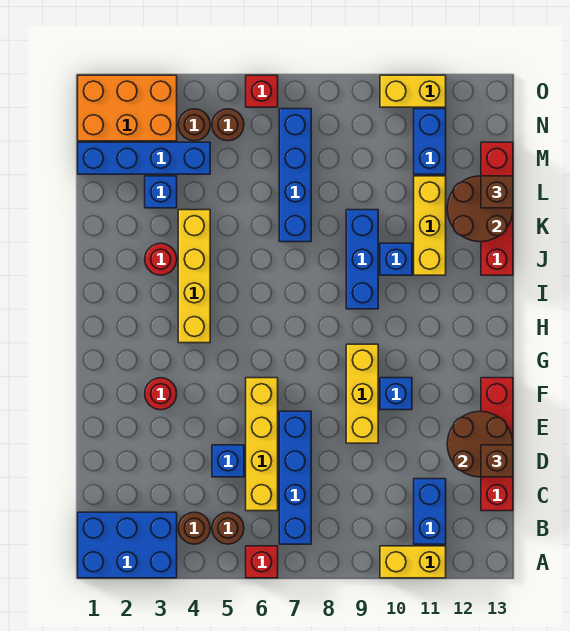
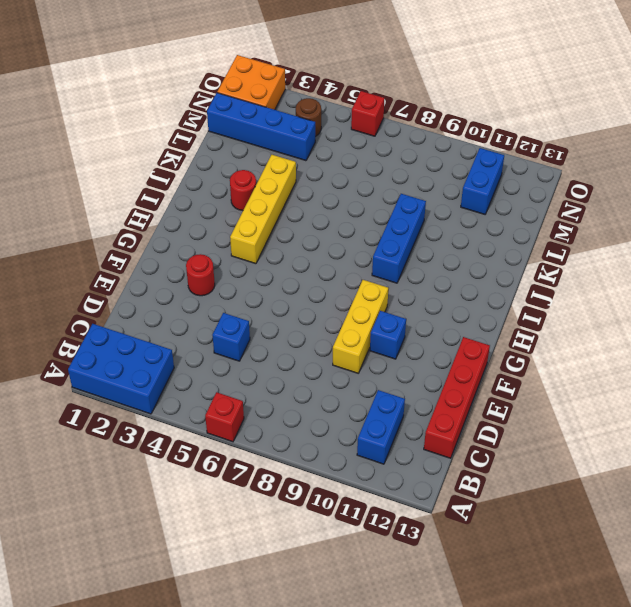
orange 2x2 brick [217,55,285,110] -> orange 2x3 brick [78,75,177,141]
none -> yellow 1x2 brick [380,546,446,578]
none -> brown 1x1 round brick [178,512,210,544]
none -> brown 1x1 round brick [212,512,244,544]
none -> blue 1x4 brick [279,411,311,544]

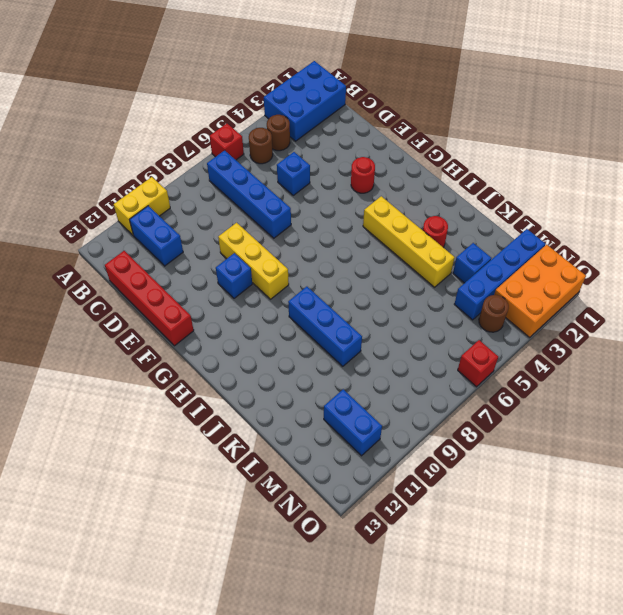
none -> yellow 1x4 brick [246,378,278,511]
none -> blue 1x1 brick [380,243,412,275]
none -> yellow 1x3 brick [414,176,446,275]
none -> red 1x4 brick [481,142,513,275]

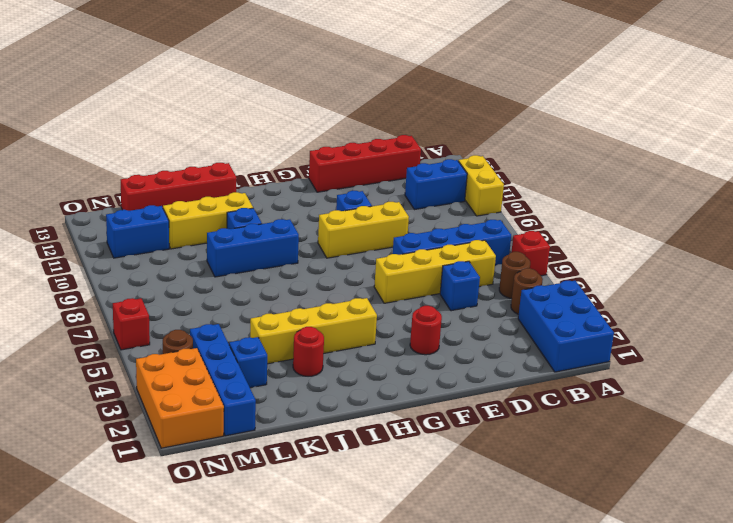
none -> blue 1x4 brick [279,109,311,242]
none -> brown 1x1 round brick [212,109,244,141]
none -> yellow 1x2 brick [380,75,446,107]
none -> brown 2x2 round brick [447,411,513,477]

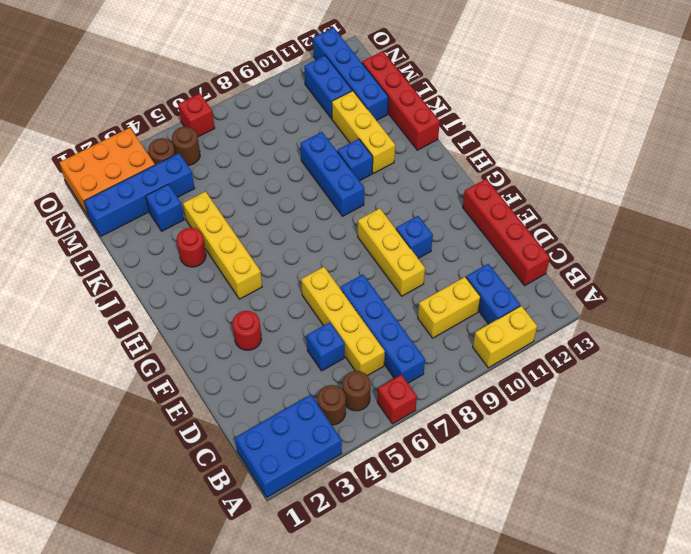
yellow 1x2 brick [418,277,481,338] -> yellow 1x2 brick moved to [380,75,446,107]
blue 1x4 brick [313,28,389,121] -> blue 1x4 brick moved to [279,109,311,242]
none -> brown 2x2 round brick [447,411,513,477]
none -> brown 2x2 round brick [447,176,513,242]
none -> brown 1x1 brick [481,445,513,477]
none -> brown 1x1 brick [481,176,513,208]

